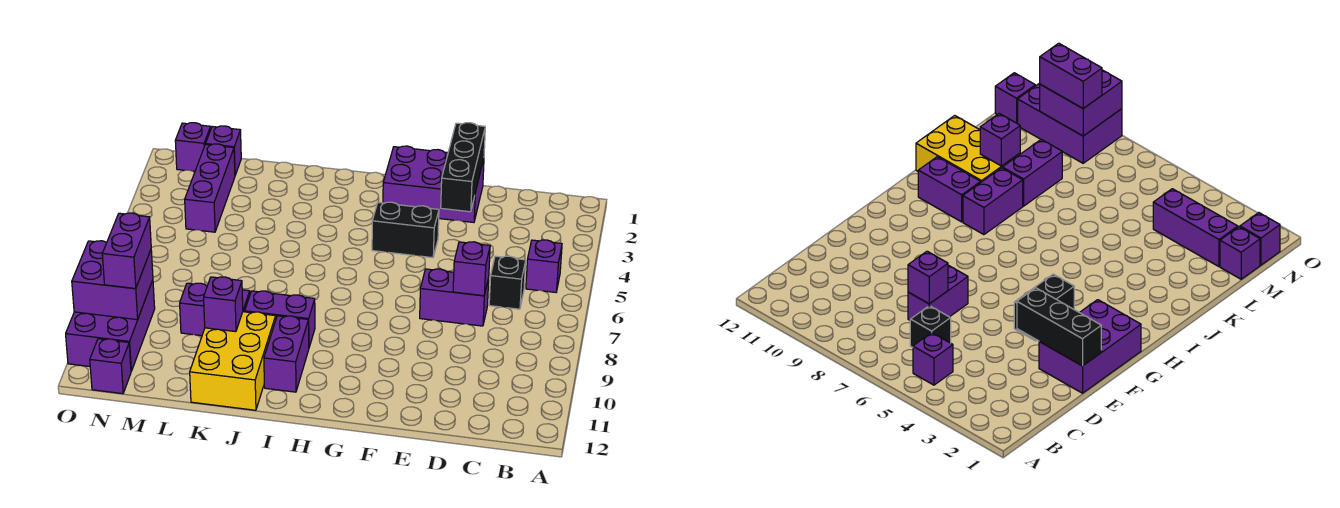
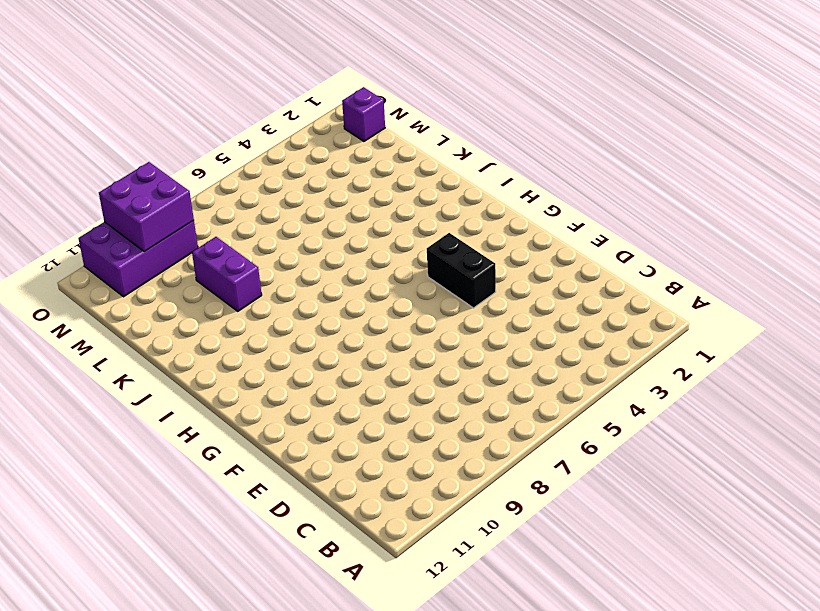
none -> purple 1x1 brick [526,240,562,292]
none -> black 1x1 brick [489,256,526,309]
none -> purple 1x2 brick [420,269,489,326]

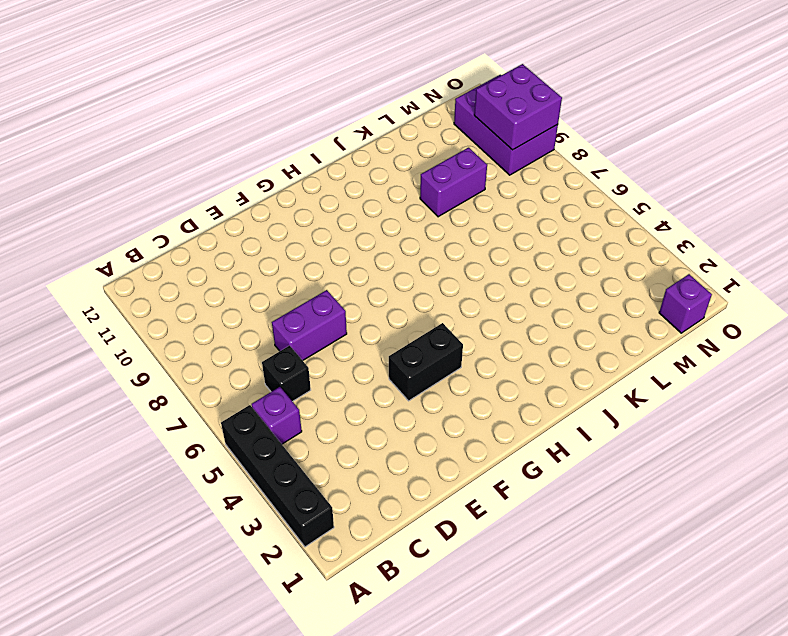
black 1x4 brick [221,405,334,547] -> none
none -> purple 2x3 brick [383,146,484,222]
none -> purple 1x2 brick [245,291,315,347]
none -> purple 1x2 brick [264,316,309,392]

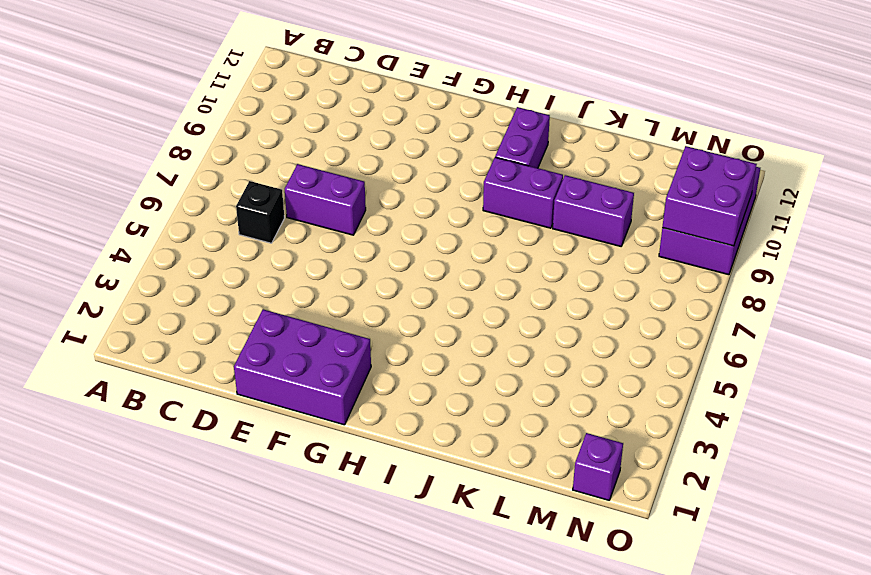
none -> purple 1x1 brick [526,240,562,292]
none -> black 1x2 brick [372,202,439,258]
none -> yellow 2x3 brick [190,312,276,410]

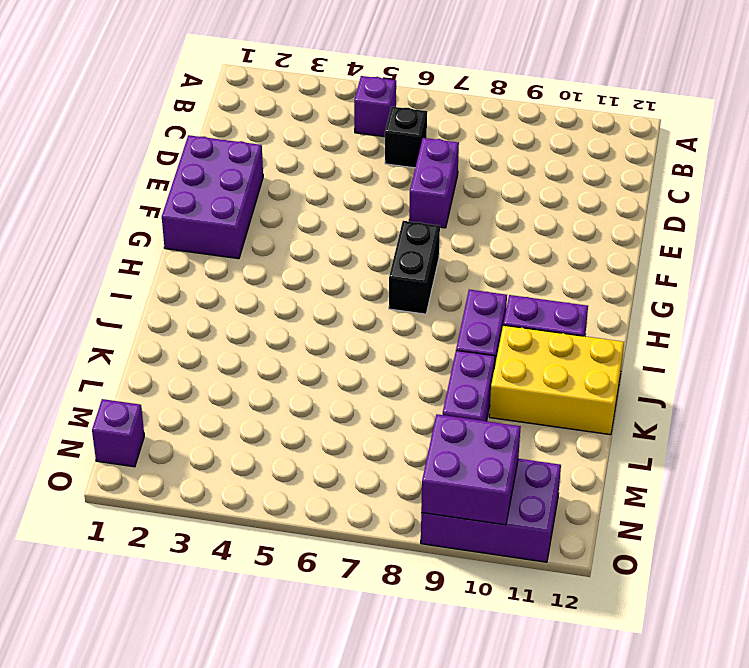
black 1x2 brick [389,221,440,314] -> black 1x2 brick moved to [372,202,439,258]
none -> purple 1x1 brick [206,126,241,175]
none -> purple 1x3 brick [185,144,235,232]
none -> purple 1x1 brick [90,339,131,394]

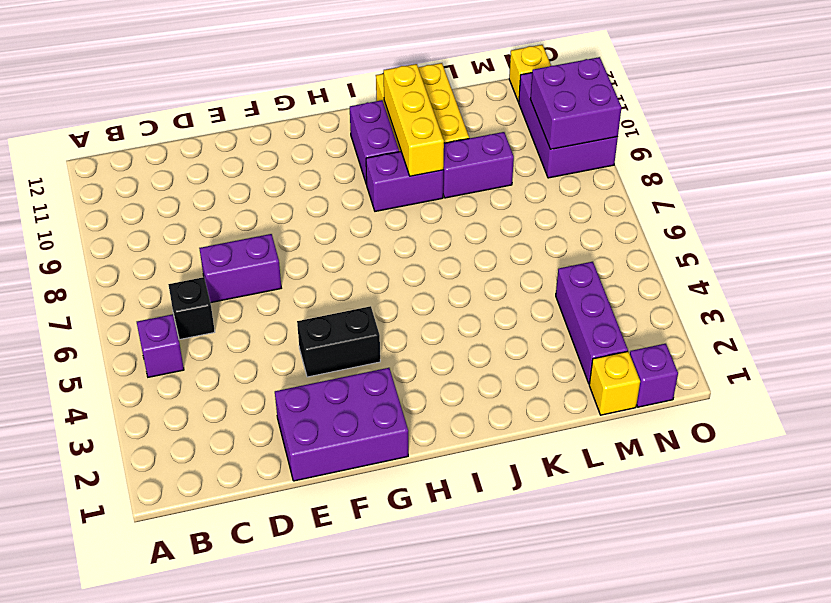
yellow 1x3 brick [384,64,444,176] -> none
yellow 1x1 brick [589,351,640,415] -> purple 1x1 brick [206,126,241,175]
yellow 1x1 brick [509,45,551,102] -> purple 1x1 brick [90,339,131,394]
none -> purple 1x1 brick [453,242,490,296]
none -> black 1x3 brick [441,123,485,212]
none -> purple 1x1 brick [204,277,243,332]

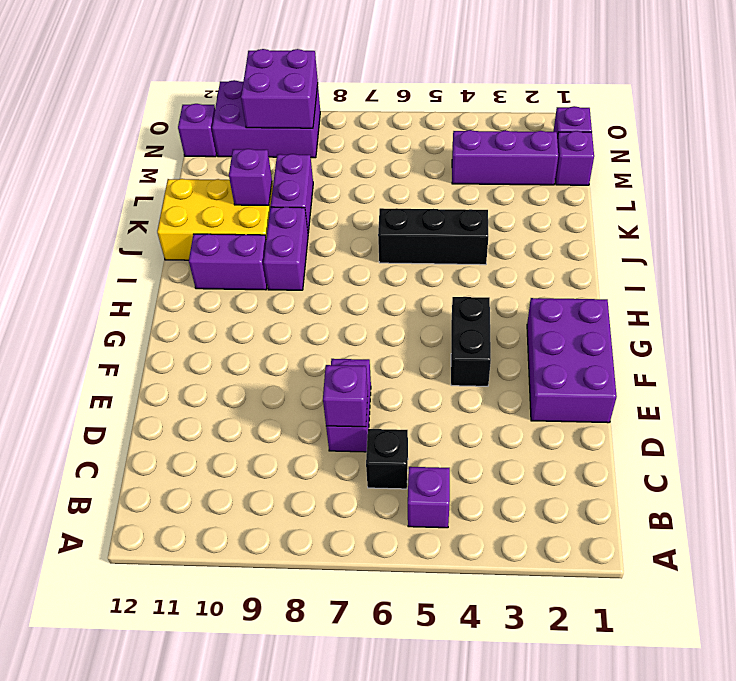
black 1x3 brick [378,208,488,265] -> black 1x3 brick moved to [441,123,485,212]
none -> purple 1x2 brick [102,213,151,289]

